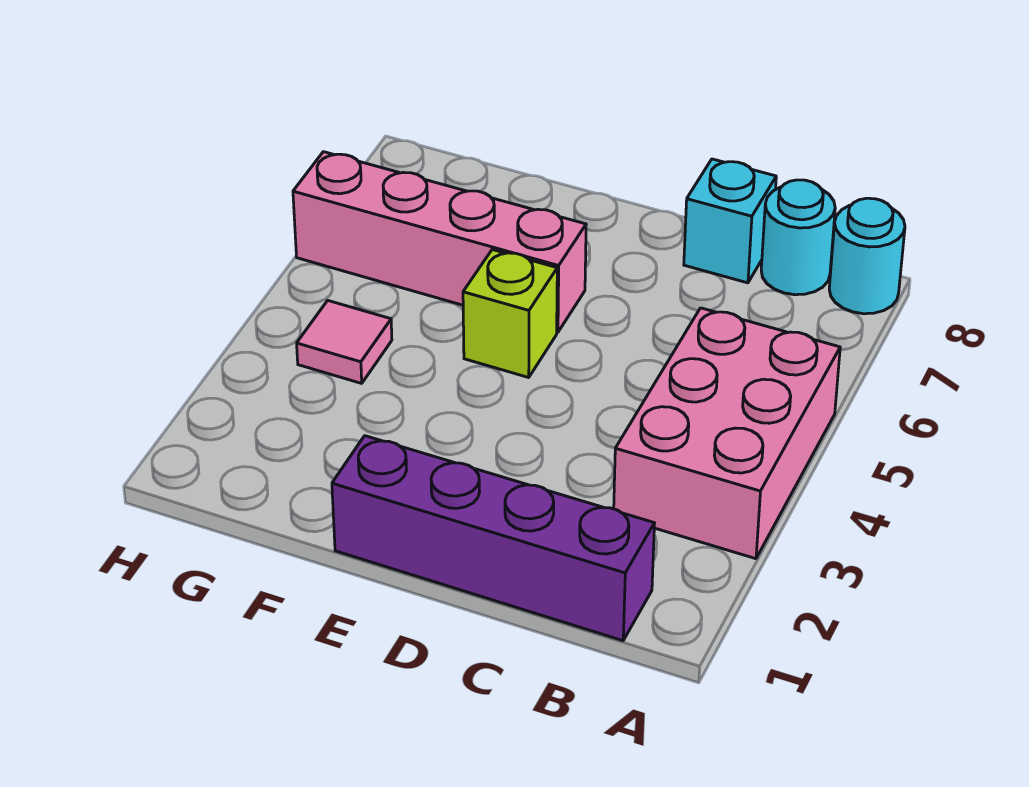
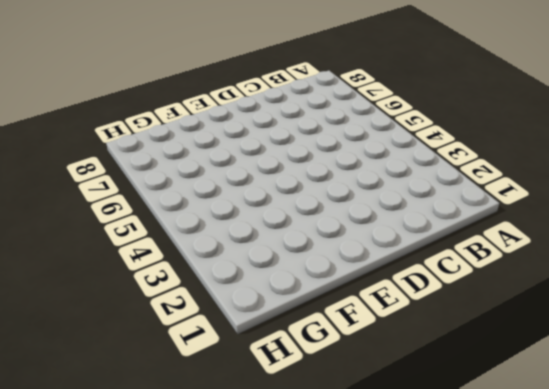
none -> pink 2x3 brick [614,308,840,559]
none -> cyan 1x1 round brick [829,198,905,314]

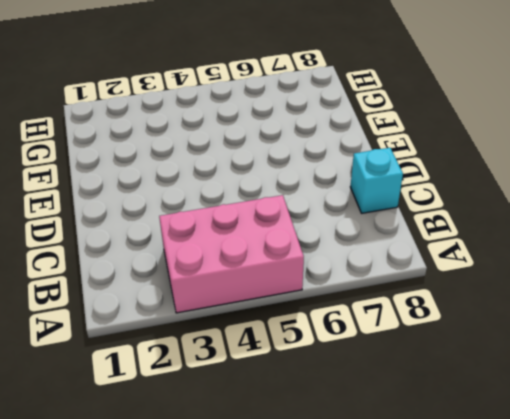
none -> cyan 1x1 round brick [829,198,905,314]
none -> purple 1x4 brick [332,436,655,641]

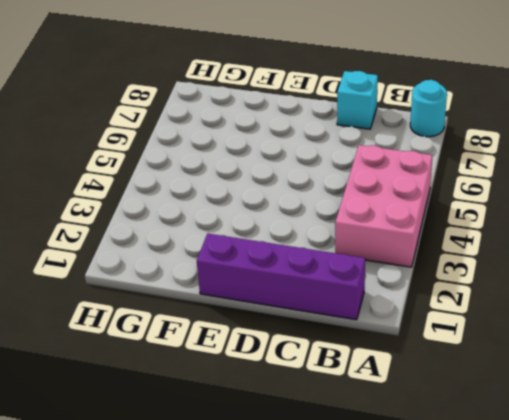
none -> cyan 1x1 round brick [761,180,835,295]
none -> lime 1x1 brick [463,250,557,377]

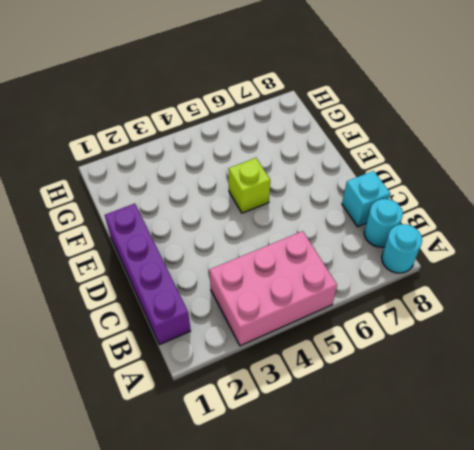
none -> pink 1x4 brick [293,152,586,332]
none -> pink 1x1 tile [297,301,392,383]

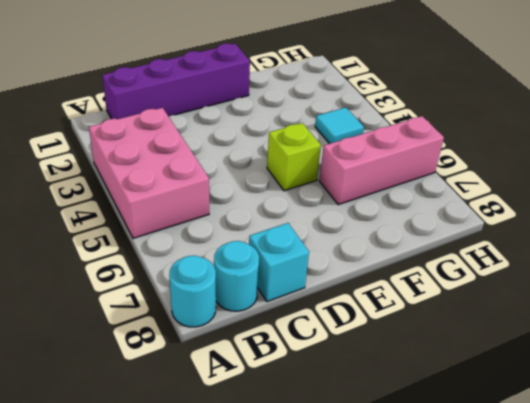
pink 1x3 brick [319,116,444,205] -> pink 1x4 brick [293,152,586,332]
cyan 1x1 tile [315,107,364,144] -> pink 1x1 tile [297,301,392,383]

